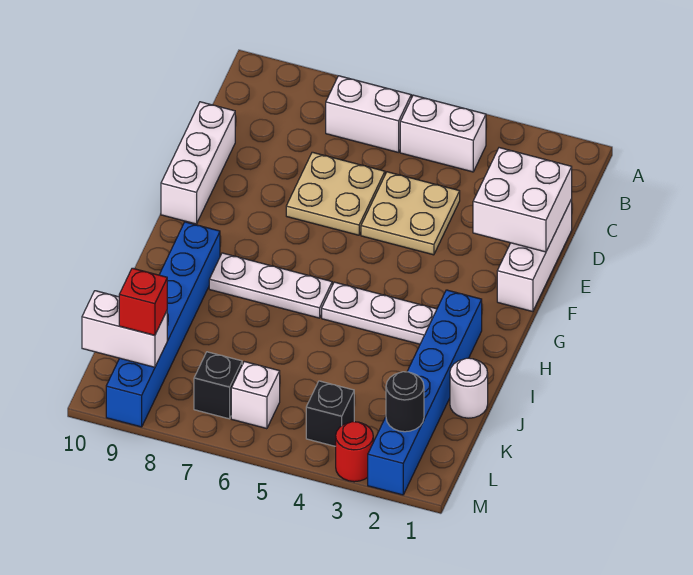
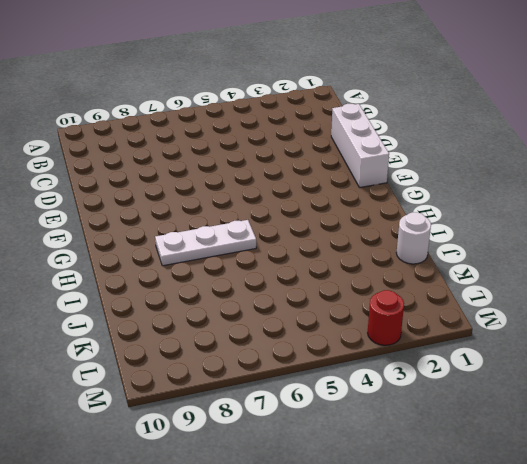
none -> white 1x2 brick [400,95,486,172]
none -> white 1x2 brick [326,76,411,153]
none -> tan 2x2 plate [361,172,460,255]

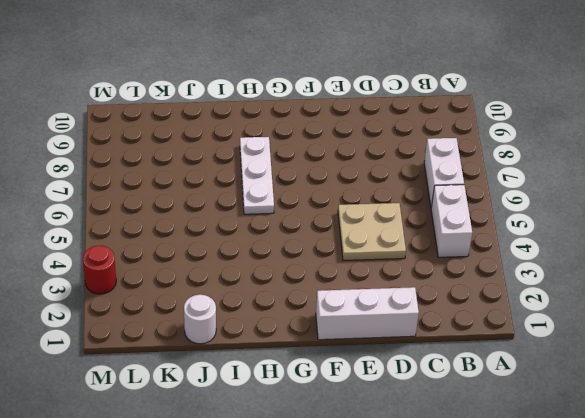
none -> tan 2x2 plate [286,152,385,235]
none -> white 1x3 brick [161,102,235,224]
none -> blue 1x6 brick [368,290,482,495]

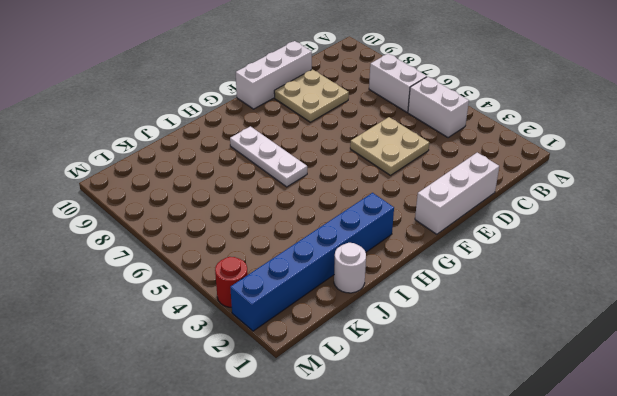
tan 2x2 plate [274,69,349,122] -> tan 2x2 plate moved to [286,152,385,235]
none -> white 1x3 plate [322,282,437,344]
none -> blue 1x6 brick [106,222,220,427]
none -> black 1x1 brick [306,381,354,446]

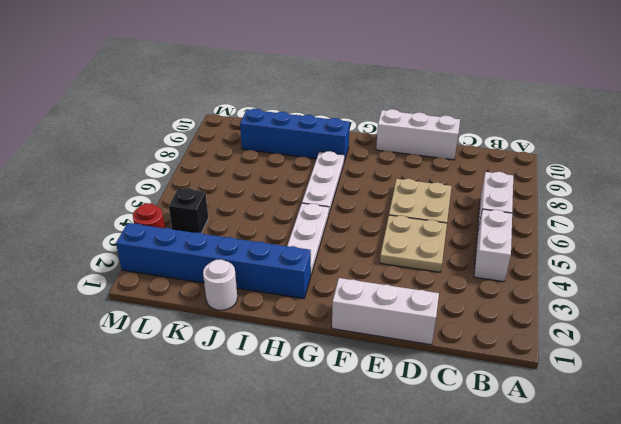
blue 1x4 brick [240,109,350,161] -> blue 1x6 brick [106,222,220,427]
none -> white 1x1 brick [231,362,280,429]
none -> black 1x1 brick [194,352,242,419]
none -> white 2x2 brick [473,148,572,252]

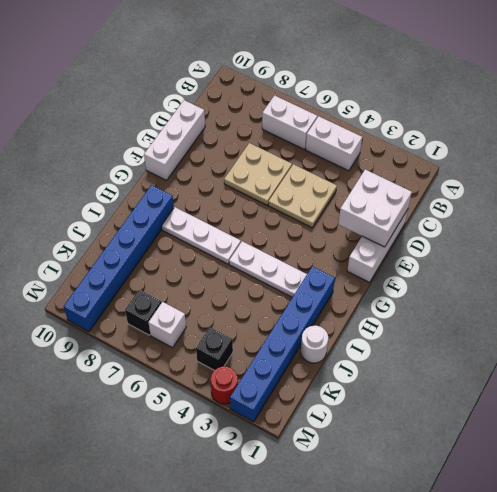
none -> black 1x1 round brick [386,372,424,432]
none -> white 1x2 brick [82,291,167,367]
none -> red 1x1 brick [119,268,167,335]

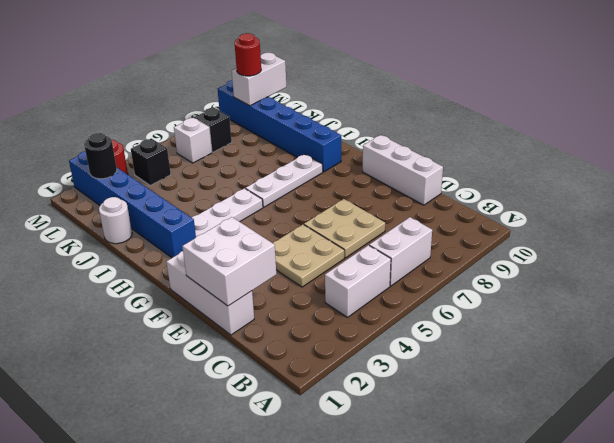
red 1x1 round brick [235,33,261,76] -> red 1x1 brick [119,268,167,335]

